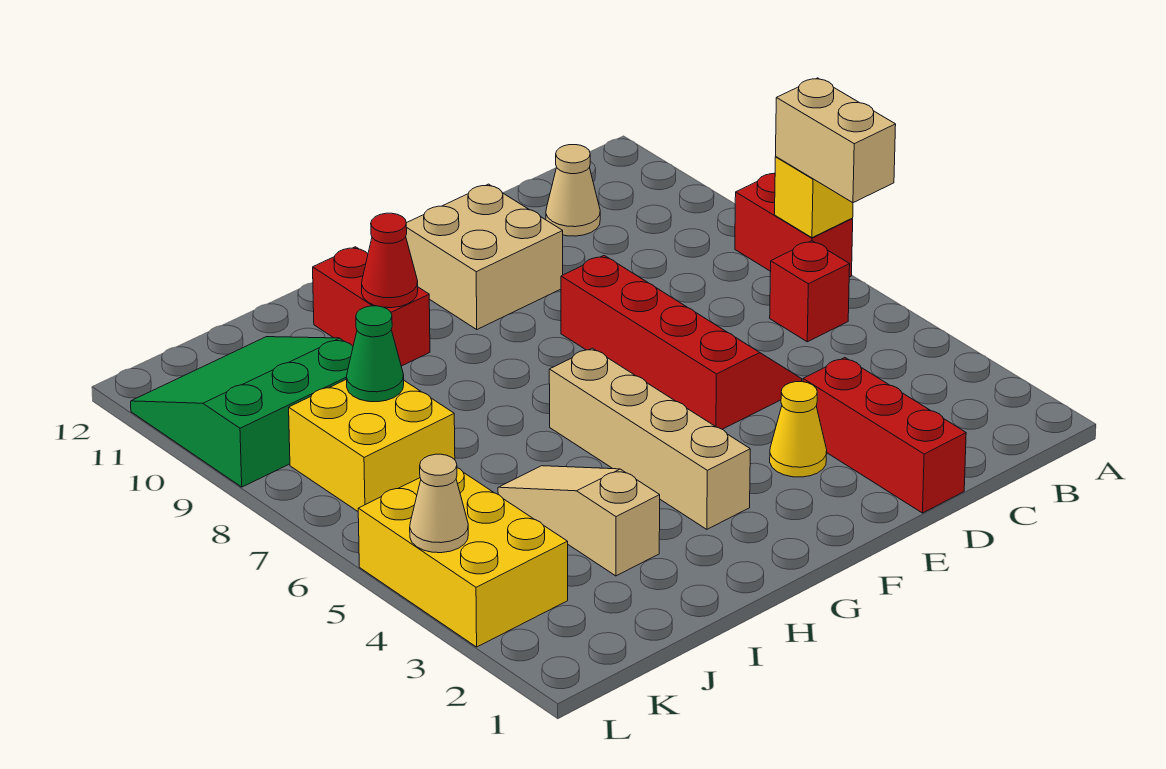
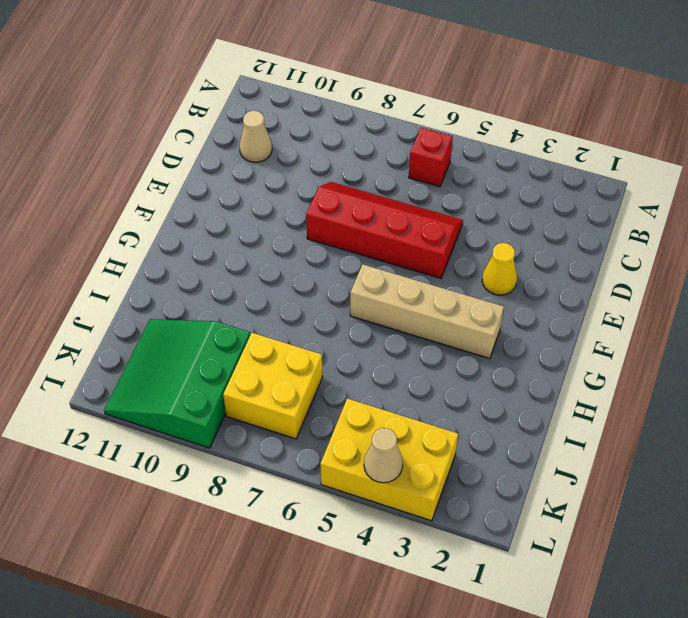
none -> red 1x2 brick [735,173,853,277]
none -> red 1x3 brick [803,358,966,513]
none -> tan 2x2 brick [406,184,563,329]

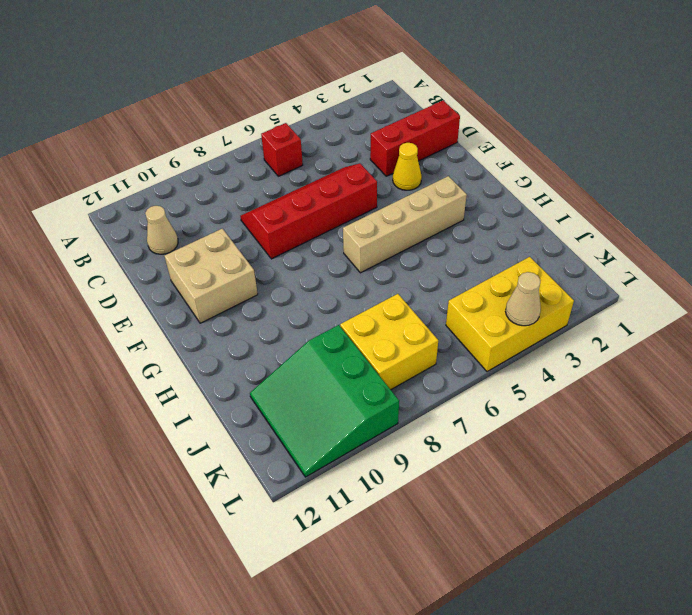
none -> red 1x2 brick [735,173,853,277]
none -> red 1x2 brick [313,247,430,366]
none -> tan 1x3 slope [498,466,660,576]

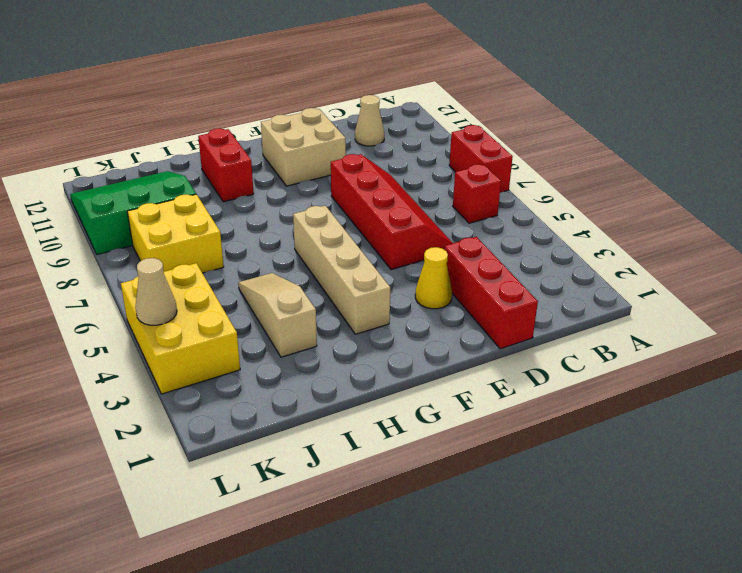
none -> yellow 1x1 brick [775,157,853,238]
none -> red 1x1 cone [362,213,418,308]
none -> green 1x1 cone [346,306,404,402]

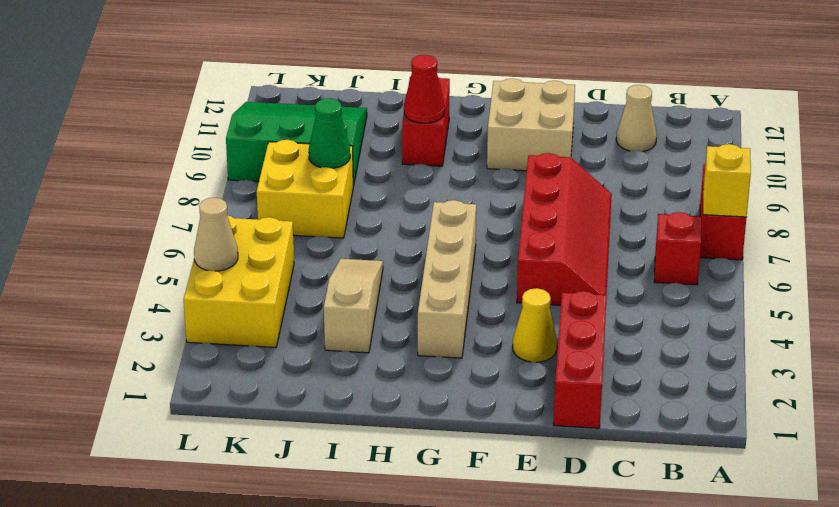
none -> tan 1x2 brick [776,78,896,203]

